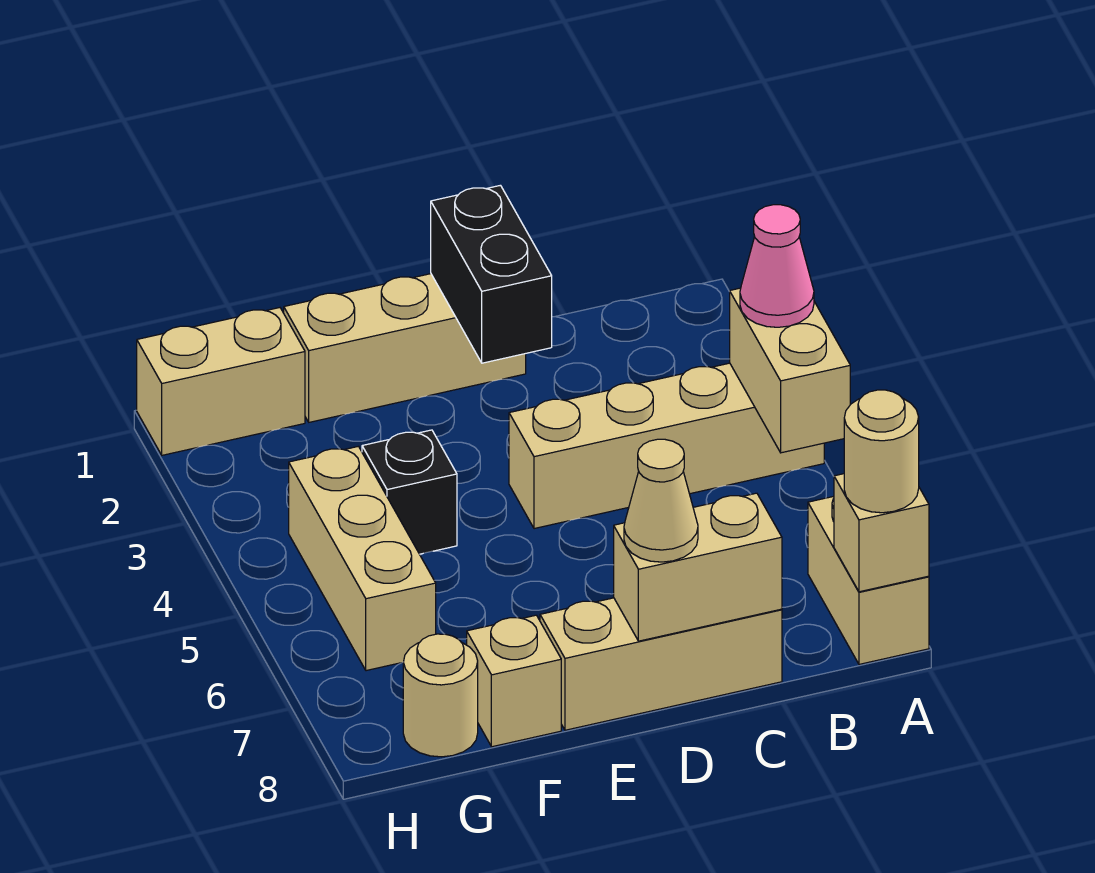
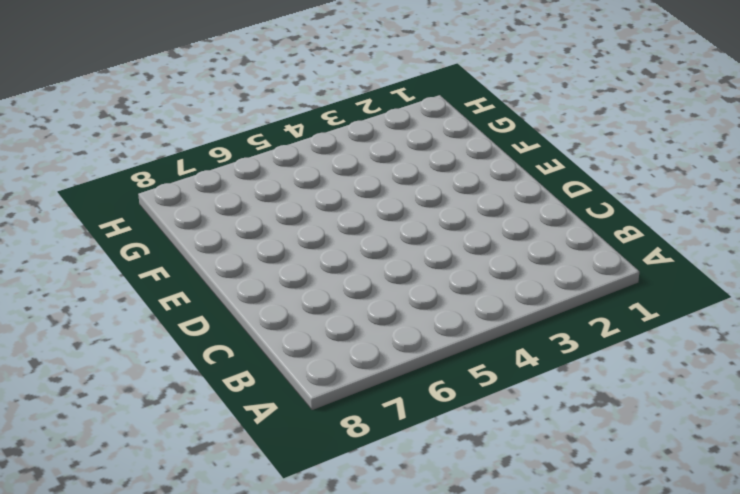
none -> tan 1x4 brick [509,363,824,529]
none -> tan 1x2 brick [808,496,929,664]
none -> tan 1x3 brick [540,598,782,730]

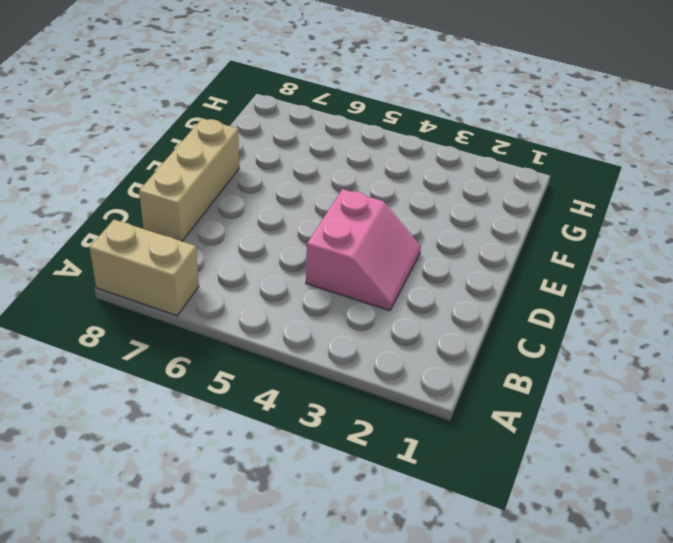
pink 2x2 slope [306,189,421,311] -> tan 1x4 brick [509,363,824,529]
none -> tan 1x3 brick [284,274,526,422]
none -> black 1x1 brick [362,430,457,554]
none -> tan 1x1 brick [467,615,561,747]

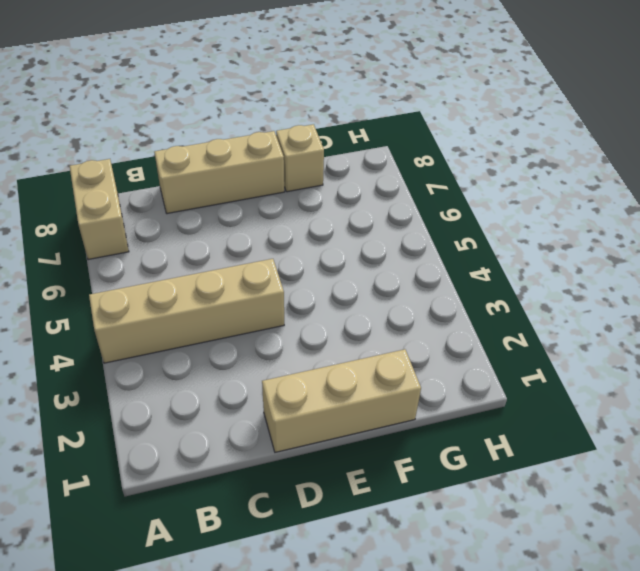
none -> black 1x1 brick [362,430,457,554]
none -> tan 1x2 brick [137,308,305,455]
none -> tan 1x3 brick [289,446,436,671]

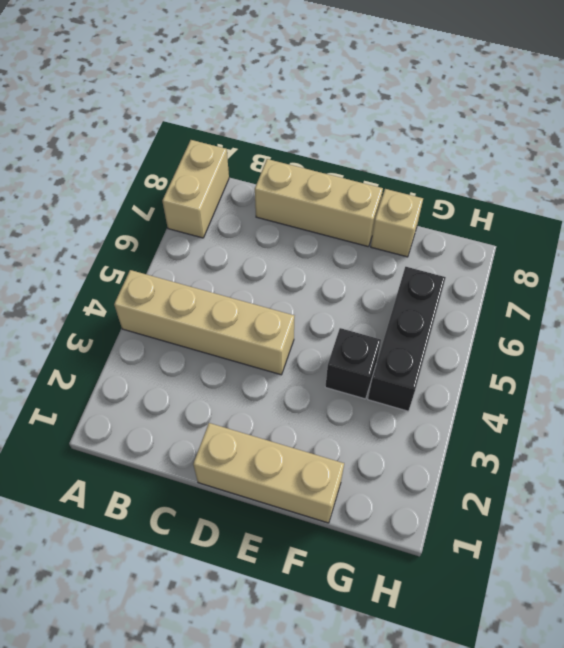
black 1x3 brick [368,267,446,411] -> tan 1x3 brick [289,446,436,671]
none -> tan 1x2 brick [137,308,305,455]
none -> tan 1x1 round brick [403,634,478,757]
none -> tan 1x2 brick [730,288,850,453]

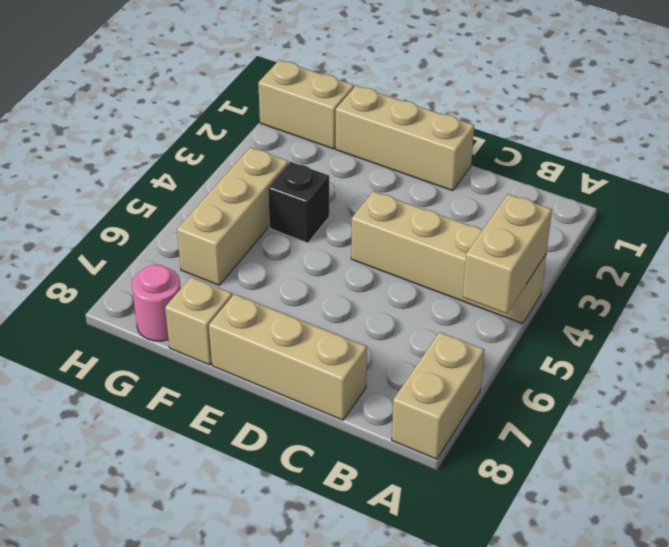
pink 1x1 round brick [132,265,181,341] -> tan 1x1 round brick [403,634,478,757]
none -> tan 1x1 brick [834,474,929,592]
none -> tan 1x2 brick [614,493,782,641]
none -> black 1x2 brick [431,185,552,363]

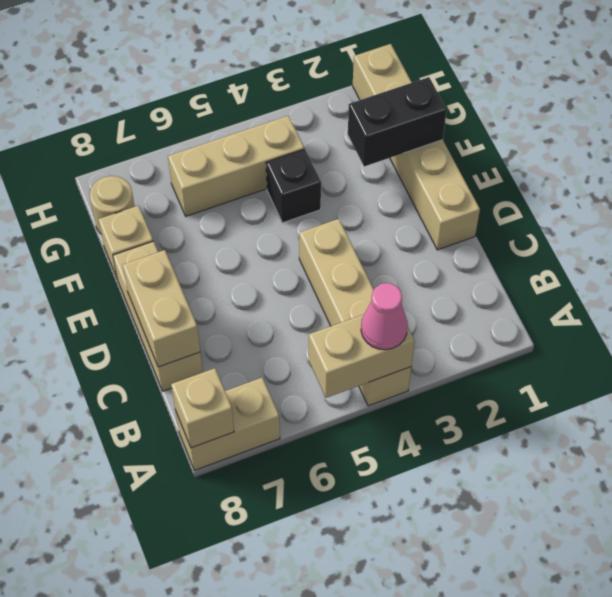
black 1x2 brick [348,77,447,167] -> black 1x2 brick moved to [431,185,552,363]
none -> tan 1x1 round brick [844,390,919,513]
none -> tan 1x1 cone [624,439,698,562]

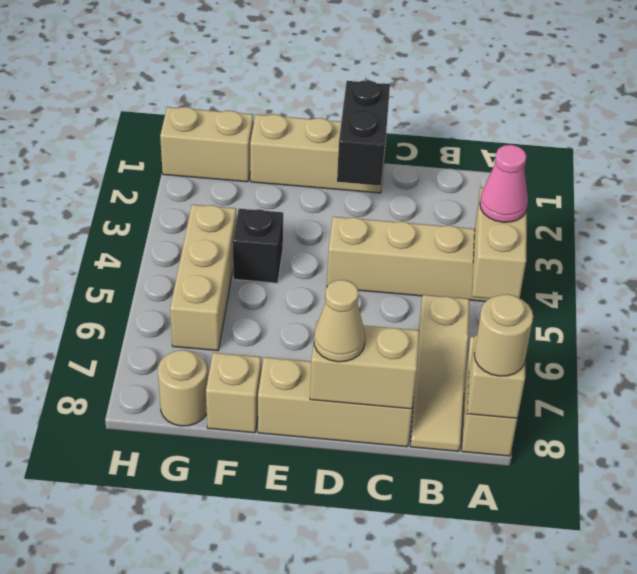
tan 1x3 slope [410,295,469,451] -> none

